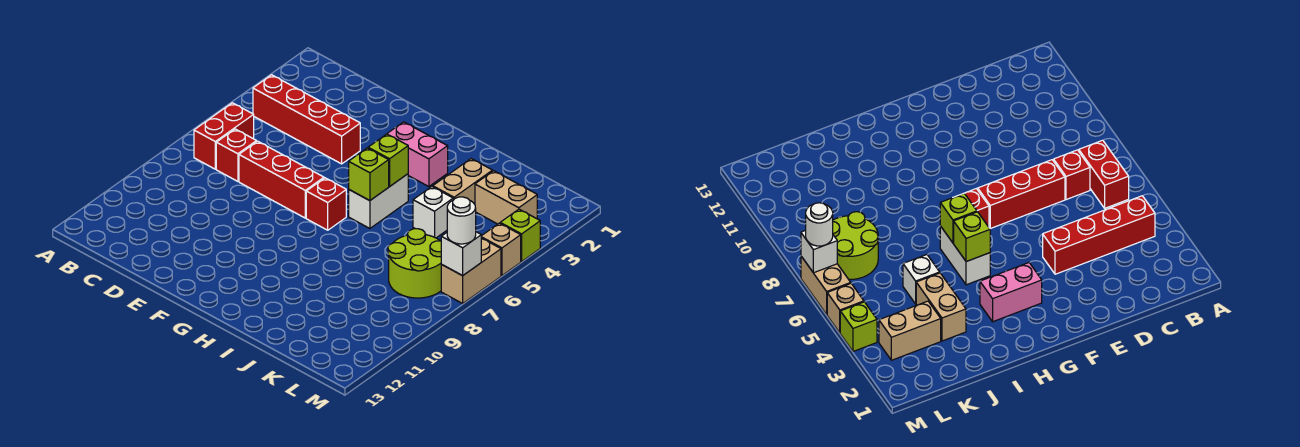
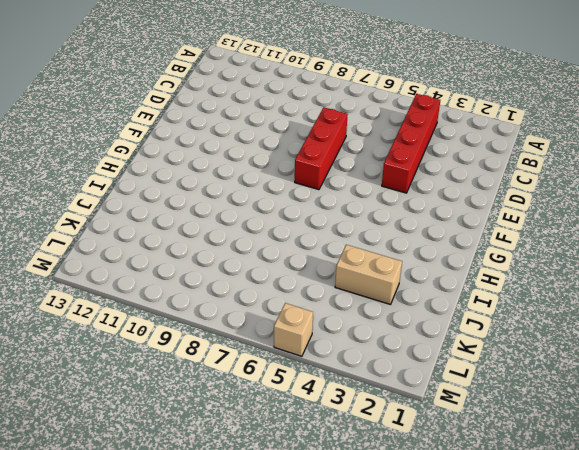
none -> red 1x2 brick [194,103,254,169]
none -> red 1x1 brick [216,129,257,181]
none -> pink 1x2 brick [387,122,448,187]

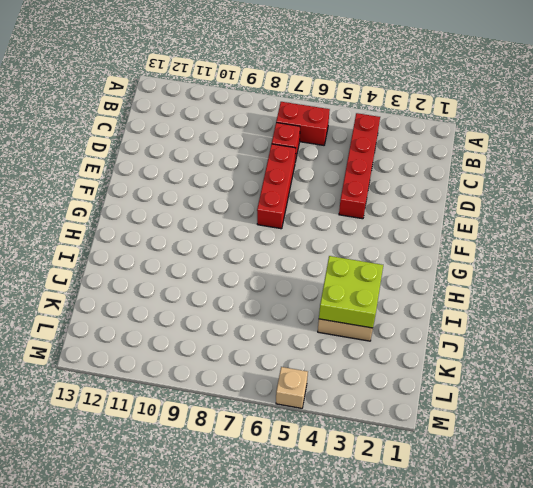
lime 2x2 brick [319,256,383,328] -> none
none -> pink 1x2 brick [387,122,448,187]
none -> red 1x1 brick [306,178,346,230]
none -> white 1x2 brick [349,174,408,228]

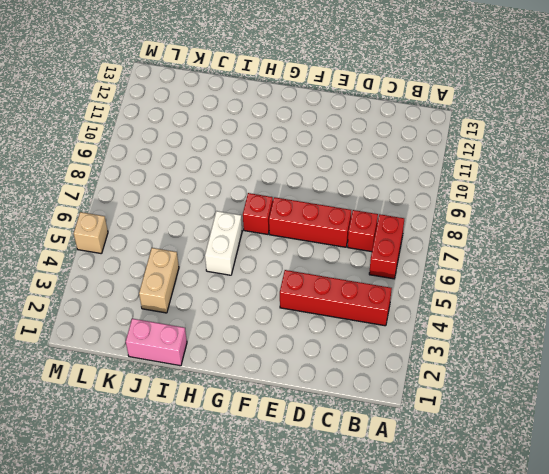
pink 1x2 brick [126,319,187,366] -> pink 1x2 brick moved to [387,122,448,187]
none -> white 1x1 brick [413,187,453,238]
none -> tan 1x2 brick [475,171,537,224]
none -> lime 2x2 round brick [388,229,441,298]

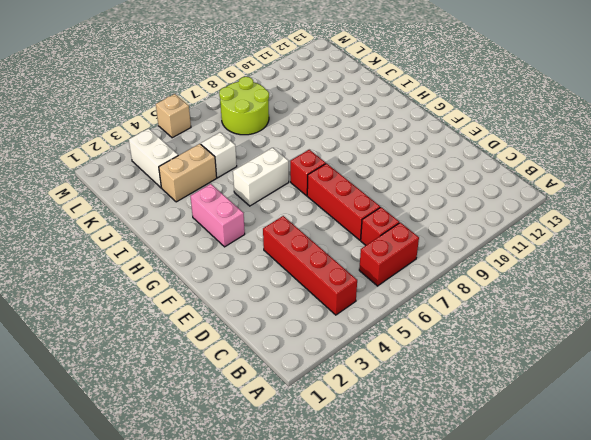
white 1x2 brick [129,129,178,188] -> tan 1x2 brick [475,171,537,224]
none -> lime 1x1 brick [500,209,540,262]
none -> tan 1x2 brick [441,238,501,303]
none -> lime 1x1 brick [368,134,408,186]

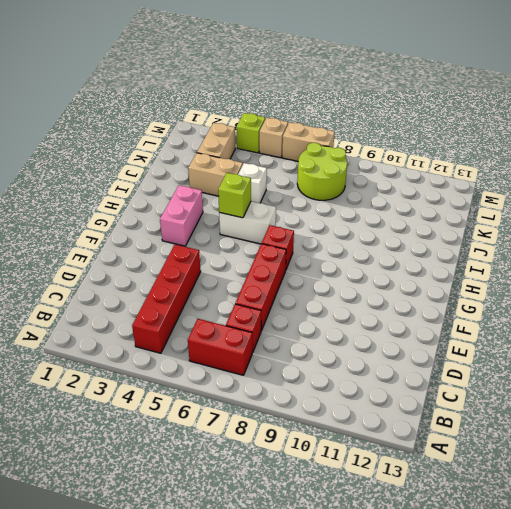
none -> lime 1x1 brick [349,148,389,201]
none -> white 1x1 brick [441,232,481,276]
none -> white 1x1 round brick [447,197,476,244]

